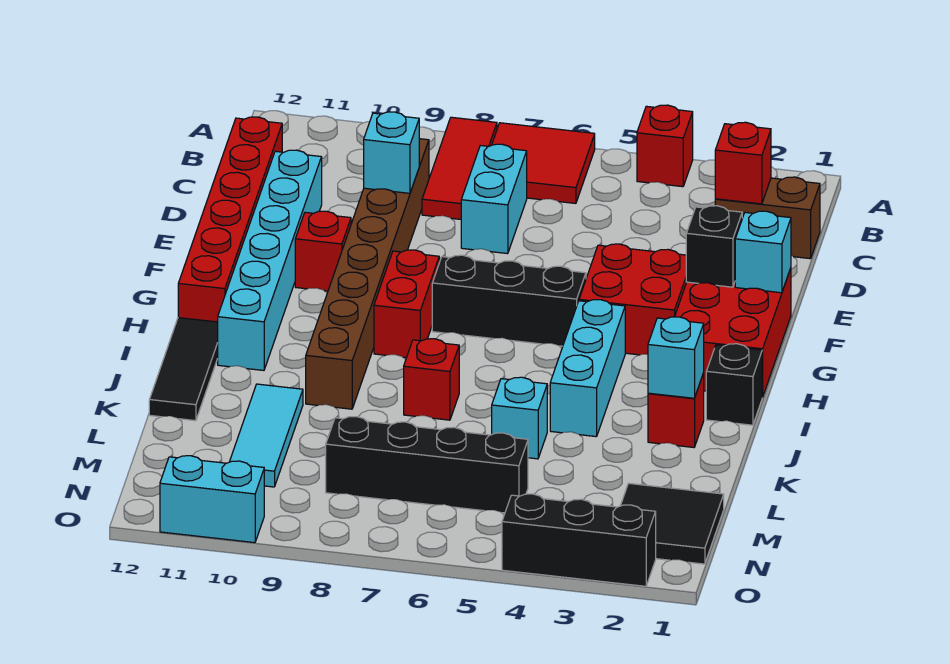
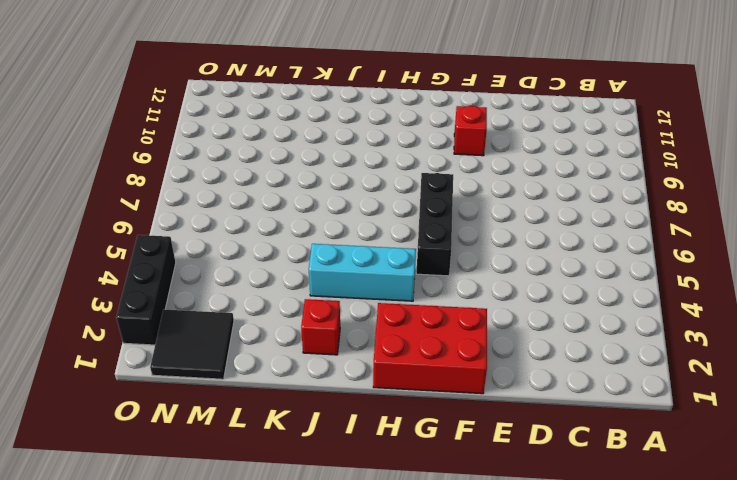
none -> red 1x1 brick [637,105,693,187]
none -> red 2x2 tile [492,123,595,203]
none -> red 1x3 tile [422,117,497,219]

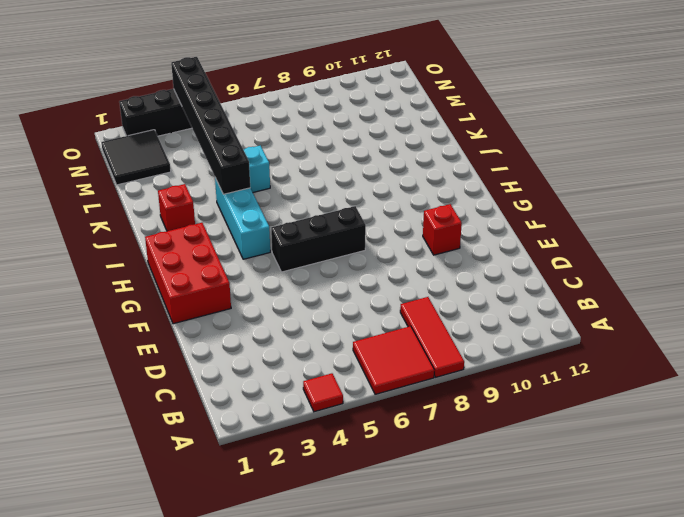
red 1x1 tile [303,373,343,412] -> red 1x1 brick [637,105,693,187]
black 1x6 brick [171,57,250,194] -> none
none -> brown 1x2 brick [715,177,820,259]
none -> cyan 1x2 brick [461,144,527,254]
none -> brown 1x8 brick [306,139,429,409]

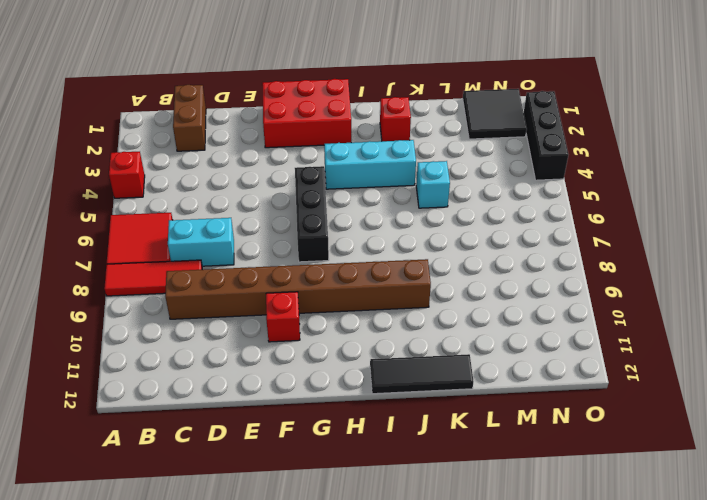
none -> red 1x6 brick [178,117,282,322]
none -> cyan 1x6 brick [218,150,322,370]
none -> red 2x2 brick [579,244,687,355]

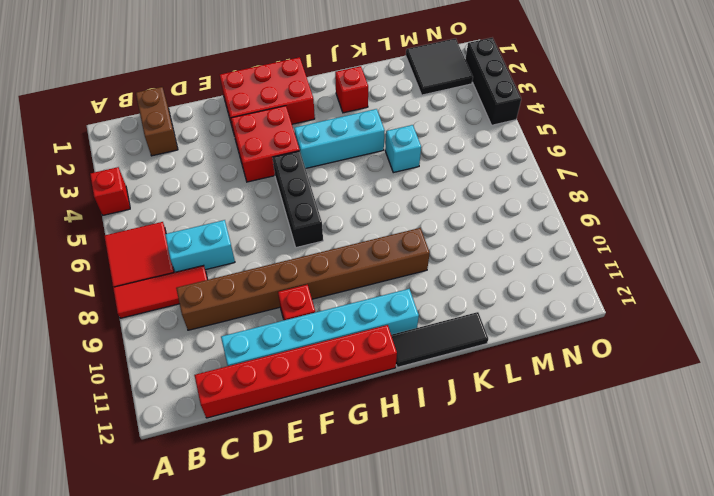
none -> red 1x2 brick [374,250,439,358]
none -> black 1x1 brick [706,344,762,425]
none -> red 1x1 brick [404,339,459,420]

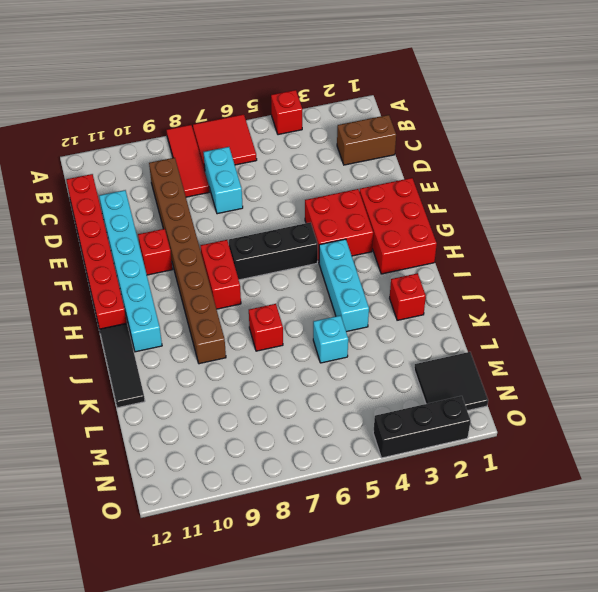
none -> black 1x1 brick [706,344,762,425]
none -> cyan 1x3 tile [230,384,303,487]
none -> black 1x4 brick [326,417,528,513]

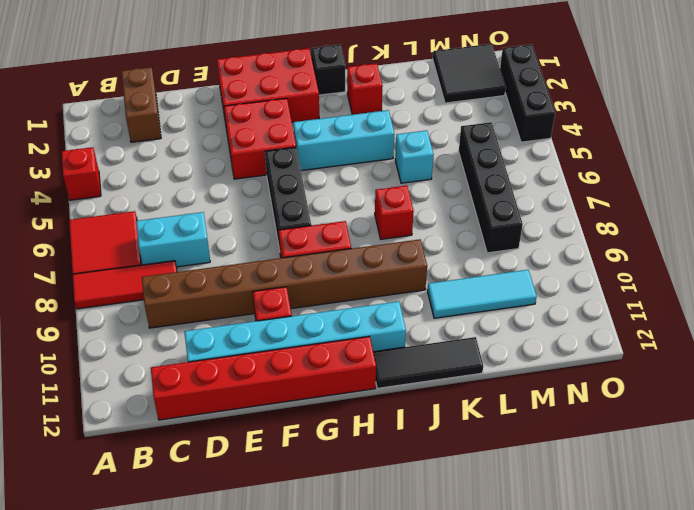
none -> cyan 1x2 brick [160,456,264,543]
none -> red 1x1 brick [715,122,771,204]
none -> cyan 1x1 brick [364,112,419,193]

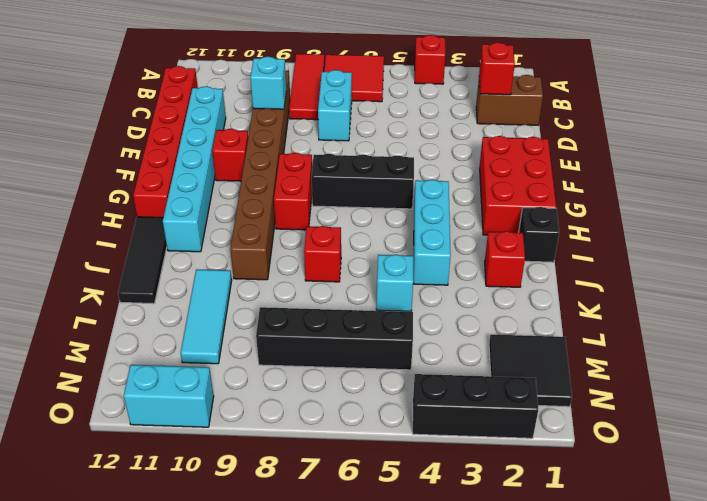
none -> red 2x2 brick [579,244,687,355]
none -> cyan 1x1 brick [735,211,791,293]
none -> black 1x1 brick [686,206,742,287]

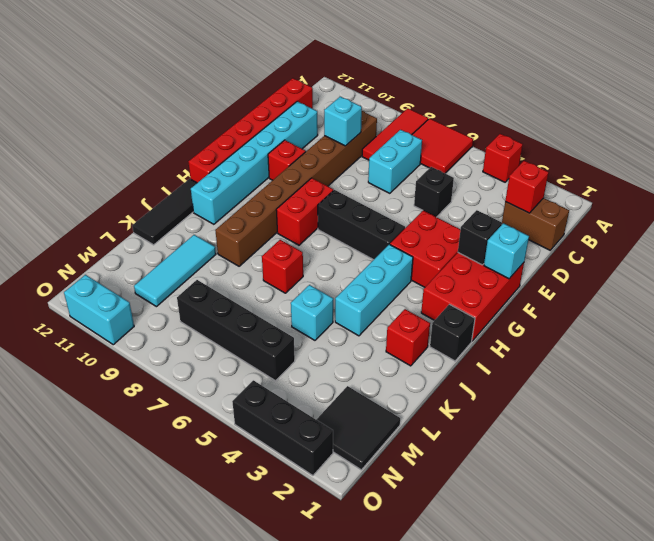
black 1x1 brick [414,167,454,217] -> none
none -> cyan 1x1 brick [648,317,704,398]

